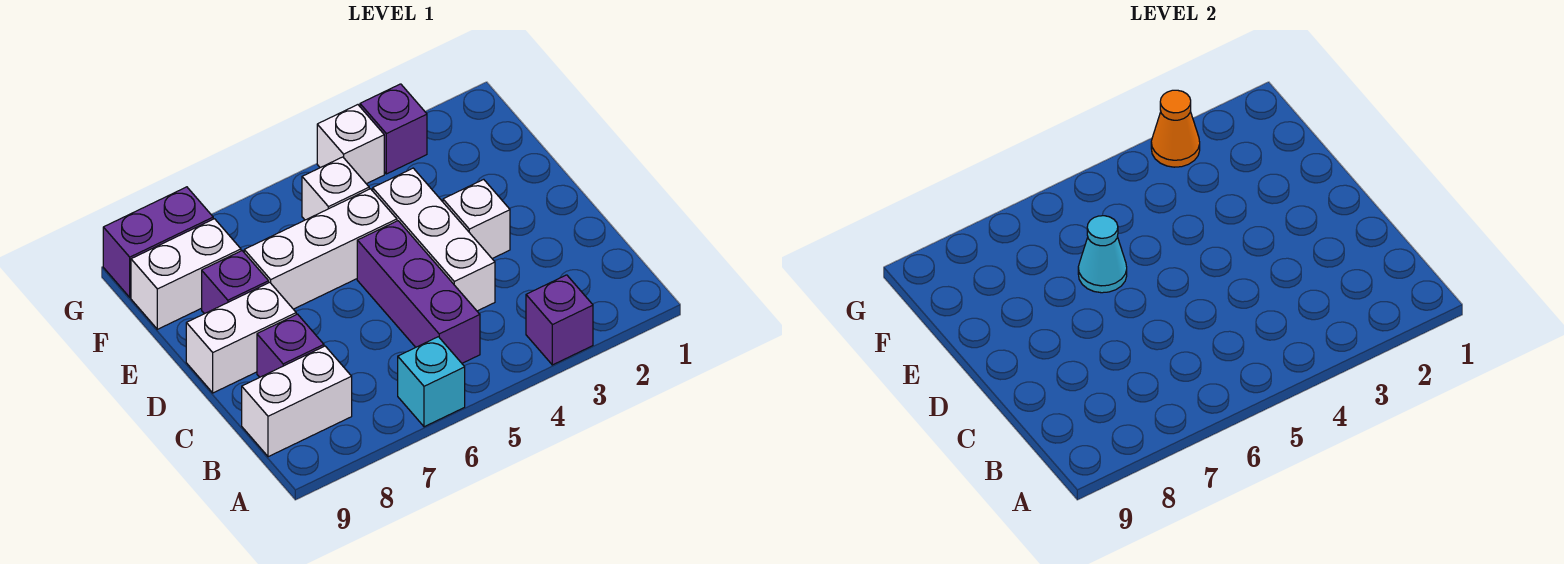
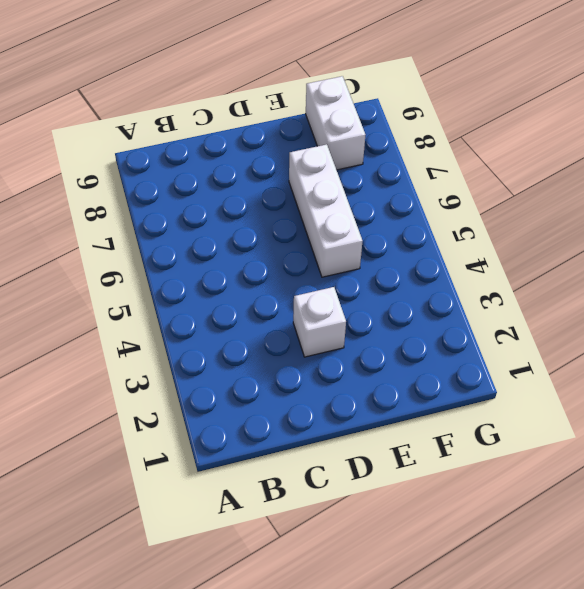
none -> purple 1x1 brick [526,275,593,365]
none -> cyan 1x1 brick [398,337,465,427]
none -> purple 1x3 brick [357,221,480,363]

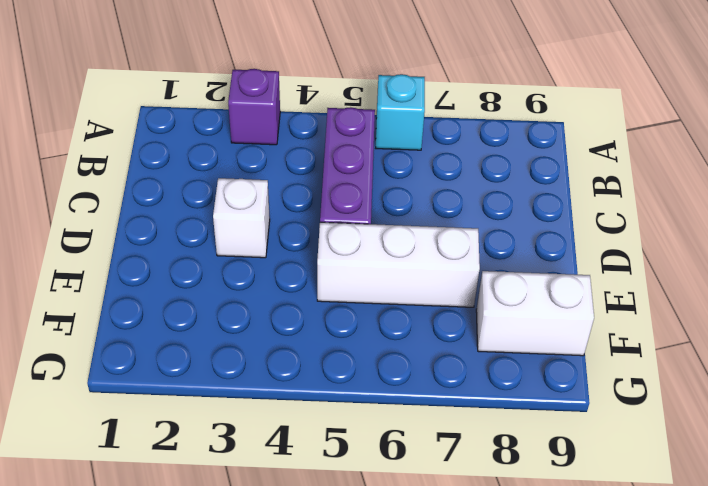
none -> white 1x2 brick [242,346,352,457]
none -> white 1x3 brick [373,168,495,311]
none -> purple 1x1 brick [257,314,324,377]

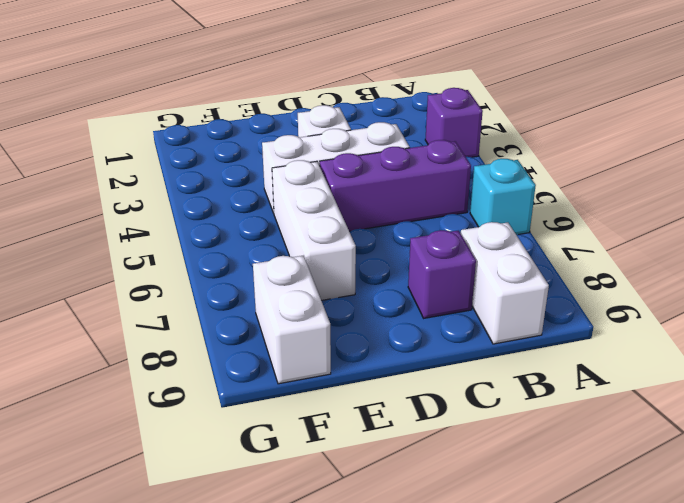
none -> white 1x2 brick [186,282,296,393]
none -> purple 1x1 brick [202,251,269,314]
none -> white 1x1 brick [302,157,369,220]

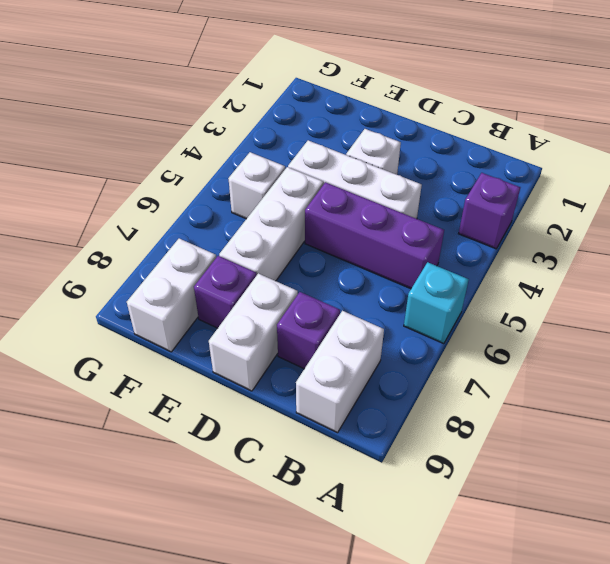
none -> purple 1x1 brick [360,84,427,174]
none -> white 1x1 brick [317,105,384,184]
none -> purple 1x2 brick [103,187,213,297]

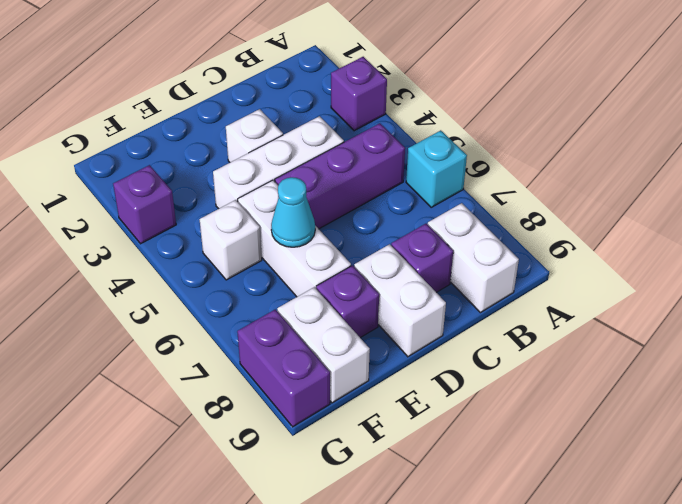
none -> white 1x1 brick [317,105,384,184]
none -> orange 1x1 cone [1151,90,1200,167]

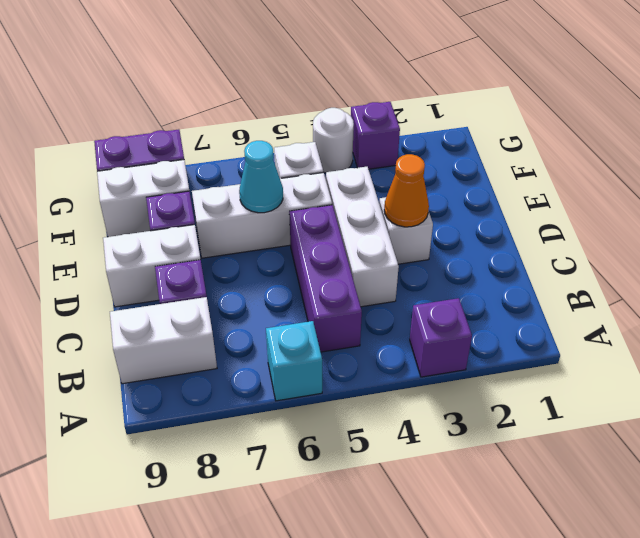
orange 1x1 cone [384,154,429,227] -> orange 1x1 cone moved to [1151,90,1200,167]
white 1x1 round brick [313,108,354,173] -> white 1x1 brick [317,105,384,184]

